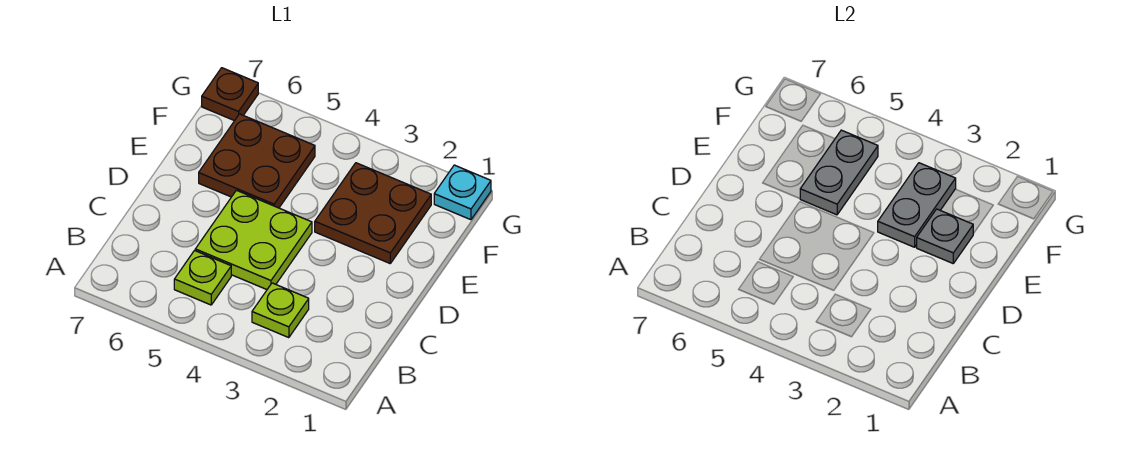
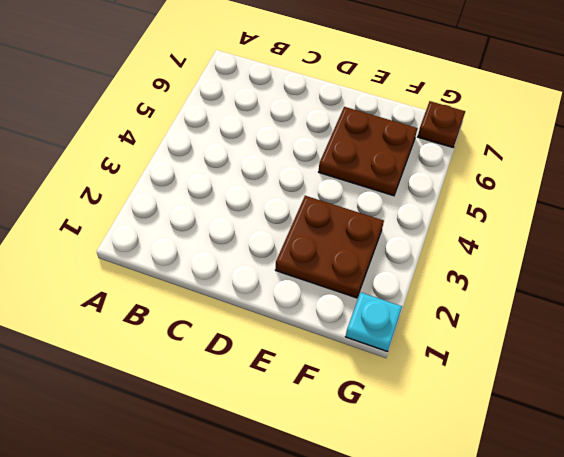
none -> lime 1x1 plate [252,283,309,338]
none -> lime 1x1 plate [174,251,231,305]

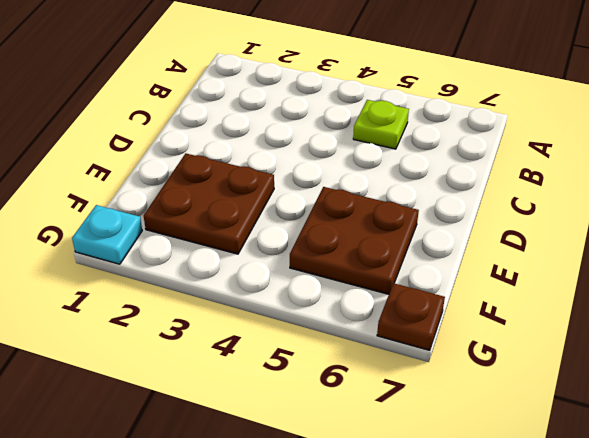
none -> lime 1x1 plate [252,283,309,338]
none -> lime 2x2 plate [195,190,312,290]

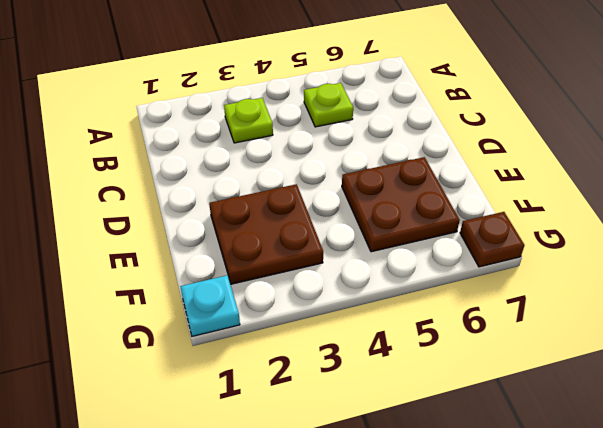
none -> lime 2x2 plate [195,190,312,290]
none -> grey 1x1 plate [916,209,974,263]

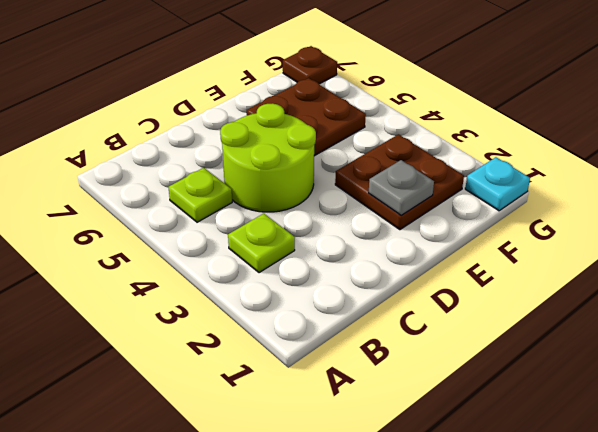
lime 2x2 round brick [220,103,316,212] -> lime 2x2 plate [195,190,312,290]
none -> grey 1x2 plate [878,163,956,247]
none -> grey 1x2 plate [800,130,878,215]

